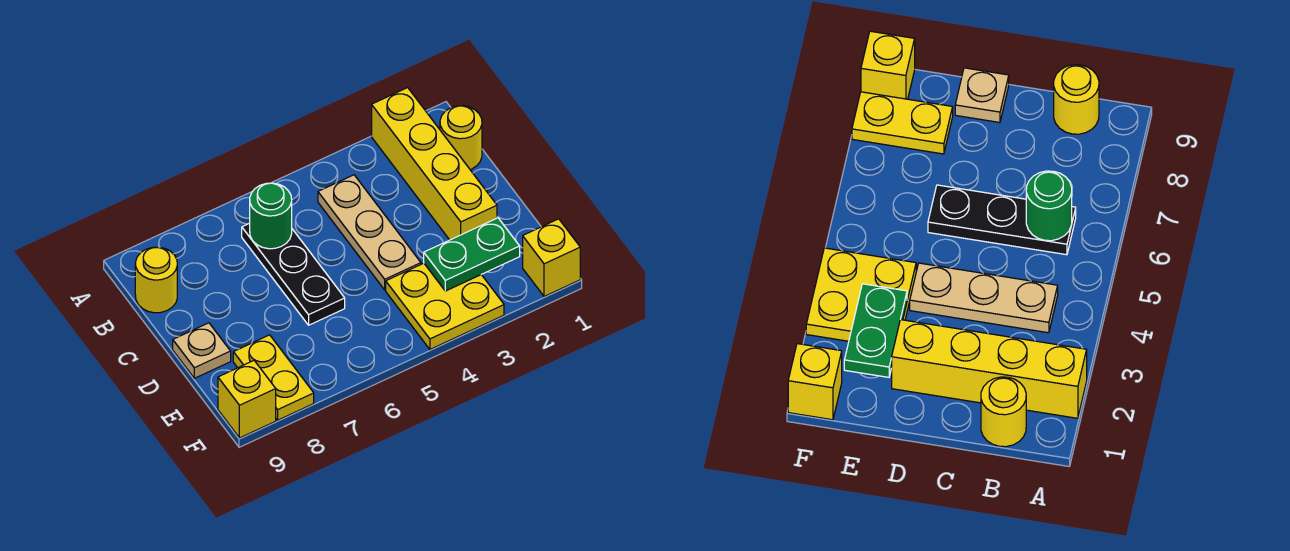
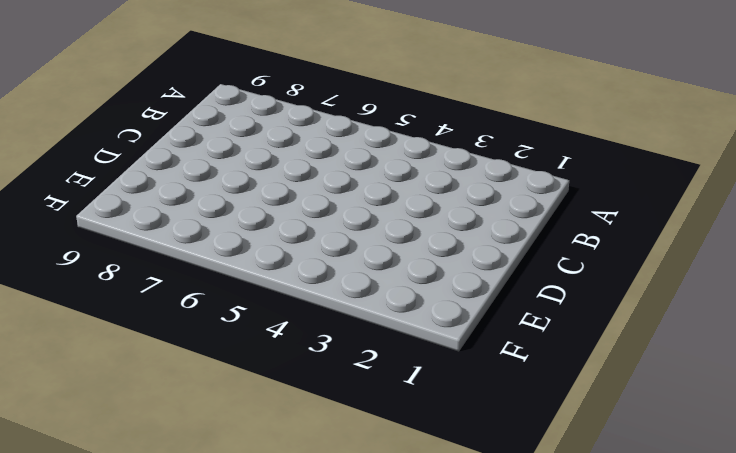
none -> yellow 1x4 brick [372,88,497,240]
none -> yellow 1x1 round brick [440,106,482,170]
none -> tan 1x3 plate [318,175,421,290]

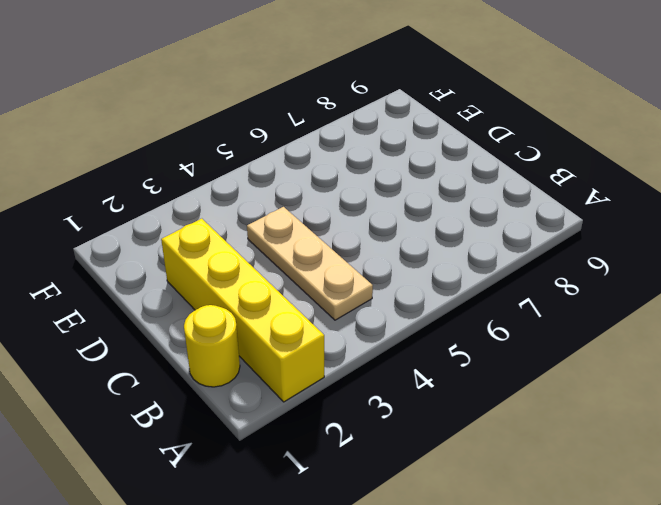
none -> black 1x3 plate [242,223,345,325]
none -> yellow 1x1 round brick [135,247,177,313]
none -> tan 1x1 plate [173,323,231,378]

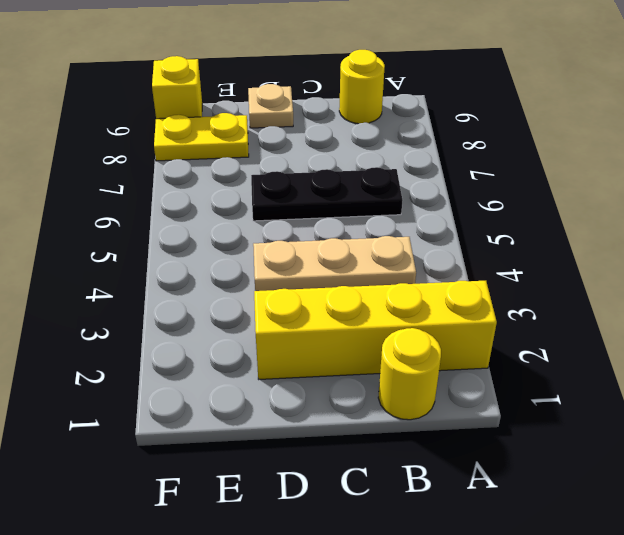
none -> yellow 2x2 plate [386,263,504,349]
none -> yellow 1x1 brick [523,219,580,296]
none -> green 1x1 round brick [250,183,292,249]

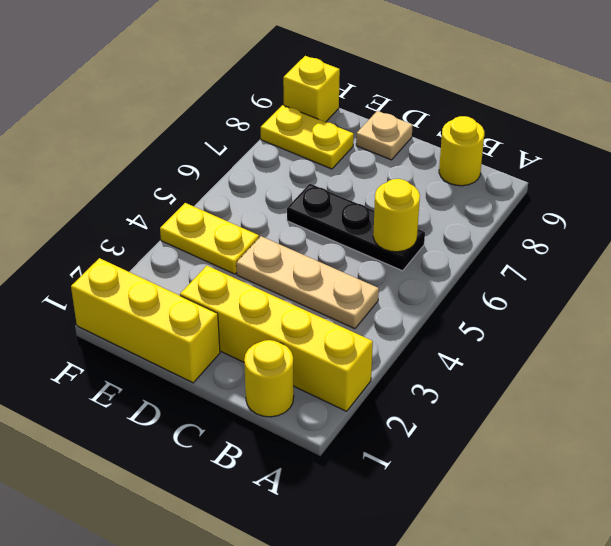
yellow 1x1 round brick [373,179,420,252] -> green 1x1 round brick [250,183,292,249]
yellow 1x3 brick [71,258,220,383] -> yellow 1x1 brick [523,219,580,296]
yellow 1x2 plate [160,203,259,274] -> yellow 2x2 plate [386,263,504,349]
none -> green 1x2 plate [424,218,520,291]

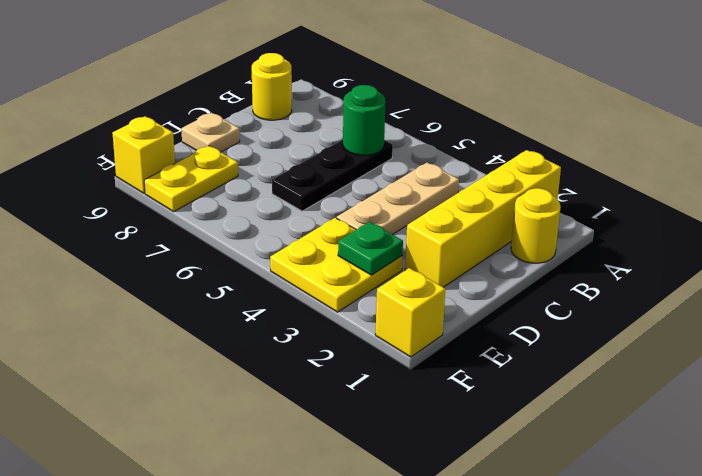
green 1x1 plate [338,222,403,275] -> green 1x2 plate [424,218,520,291]

